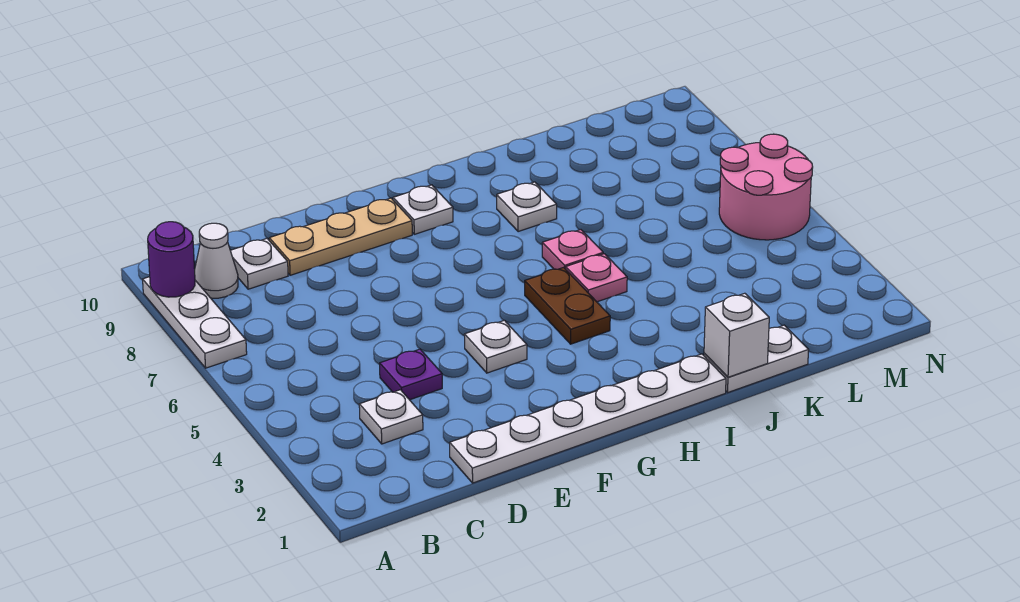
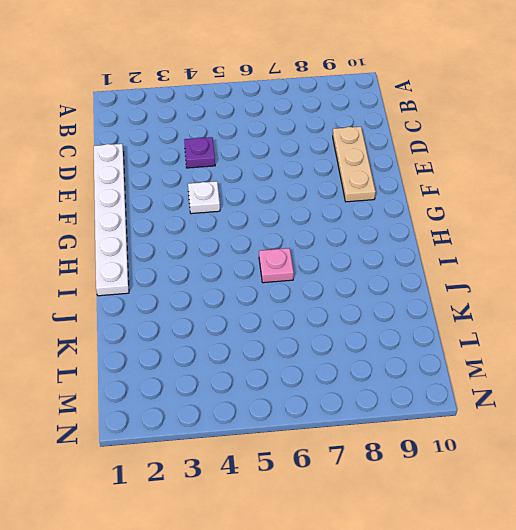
none -> white 1x3 plate [143,277,247,368]
none -> white 1x1 cone [195,223,238,298]
none -> white 1x1 plate [359,390,423,444]

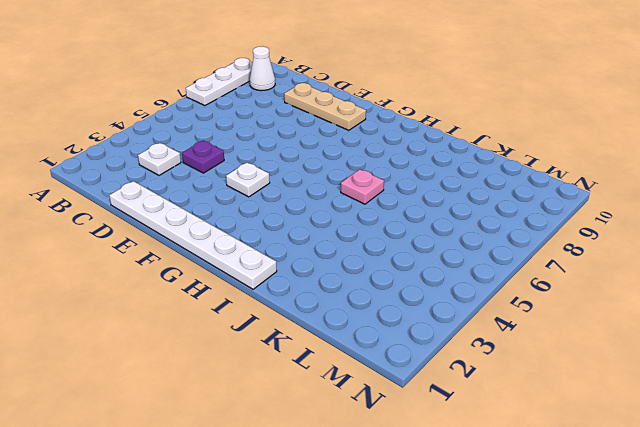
none -> white 1x1 plate [230,239,288,289]
none -> white 1x1 plate [393,185,453,234]
none -> brown 1x2 plate [525,267,610,344]

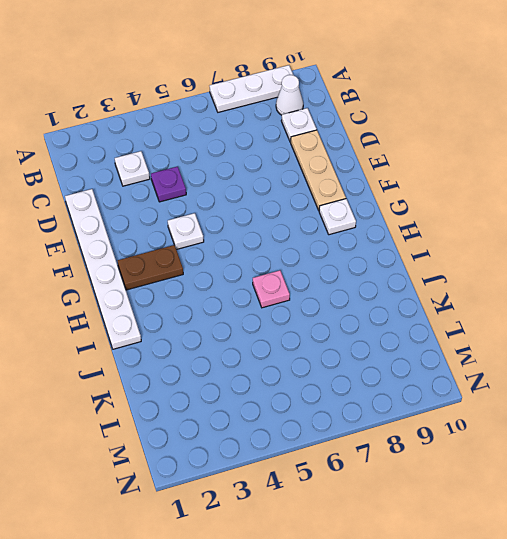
brown 1x2 plate [118,245,183,290] -> brown 1x2 plate moved to [525,267,610,344]
none -> pink 1x1 plate [566,254,627,302]
none -> white 1x1 plate [497,182,557,232]
none -> white 1x2 plate [704,325,809,392]

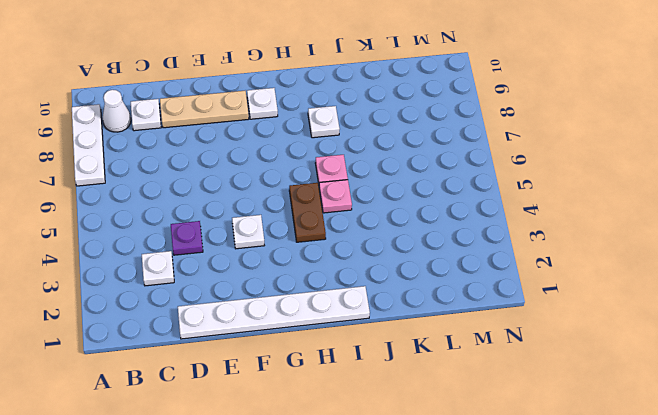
none -> white 1x2 plate [704,325,809,392]
none -> pink 2x2 round brick [719,134,813,240]
none -> purple 1x1 round brick [148,222,195,297]

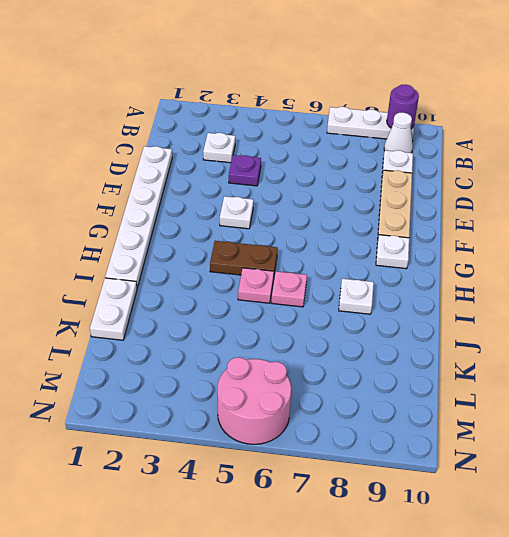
none -> white 1x1 brick [704,293,769,377]

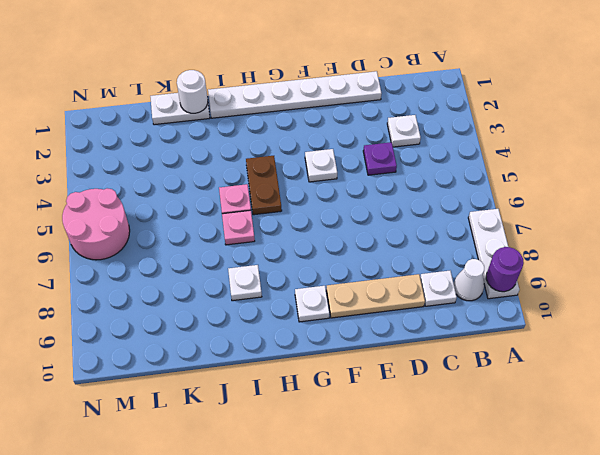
white 1x1 round brick [177,70,208,113] -> white 1x1 brick [704,293,769,377]

